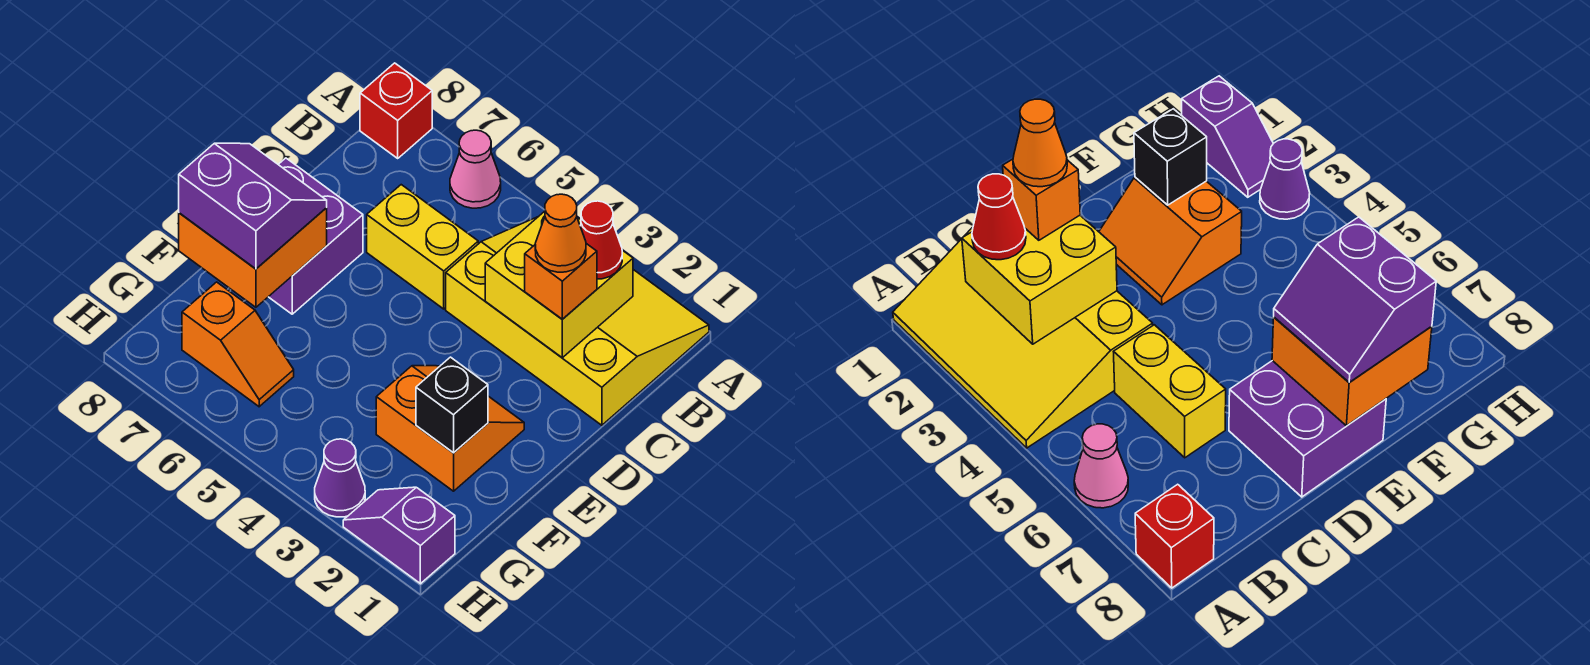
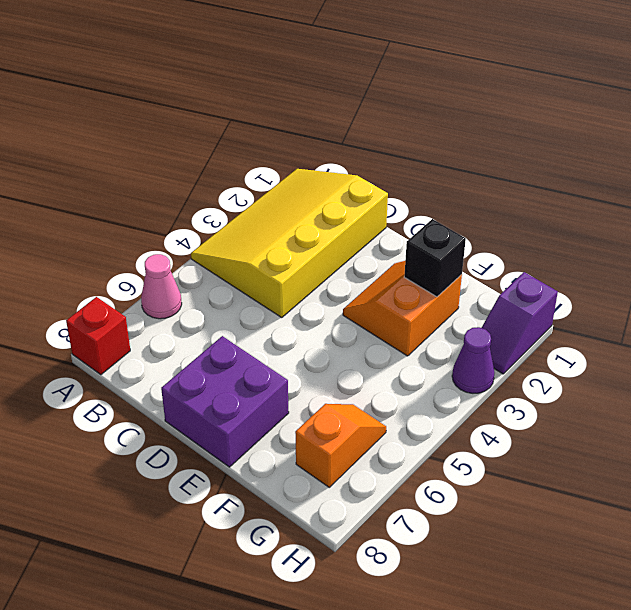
none -> yellow 1x2 brick [367,185,478,309]
none -> yellow 2x2 brick [485,211,633,358]
none -> orange 2x2 brick [179,208,327,307]

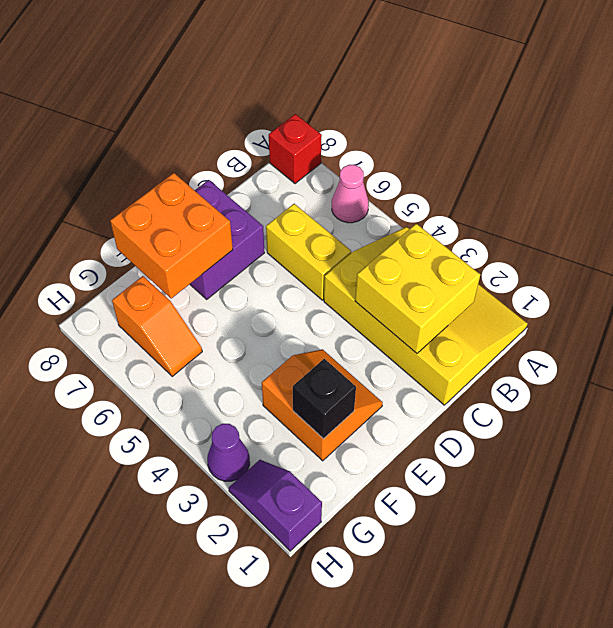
none -> red 1x1 cone [580,201,622,279]
none -> orange 1x1 brick [525,244,597,319]
none -> purple 2x2 slope [179,143,327,269]

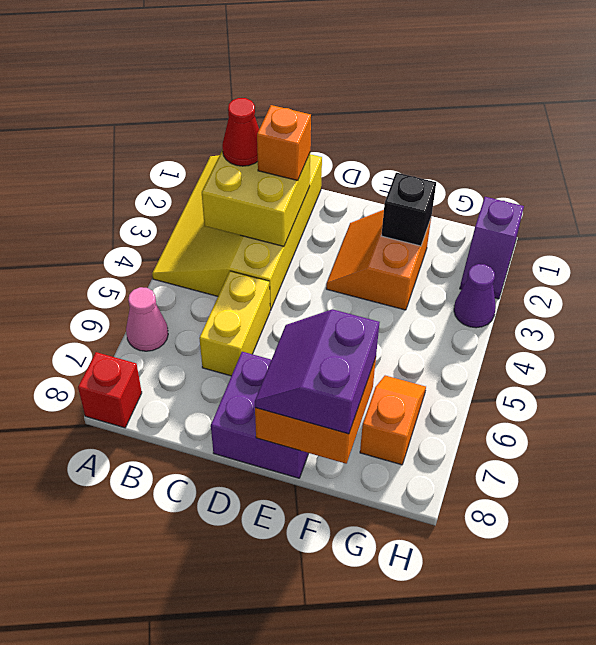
none -> orange 1x1 cone [535,194,586,272]

